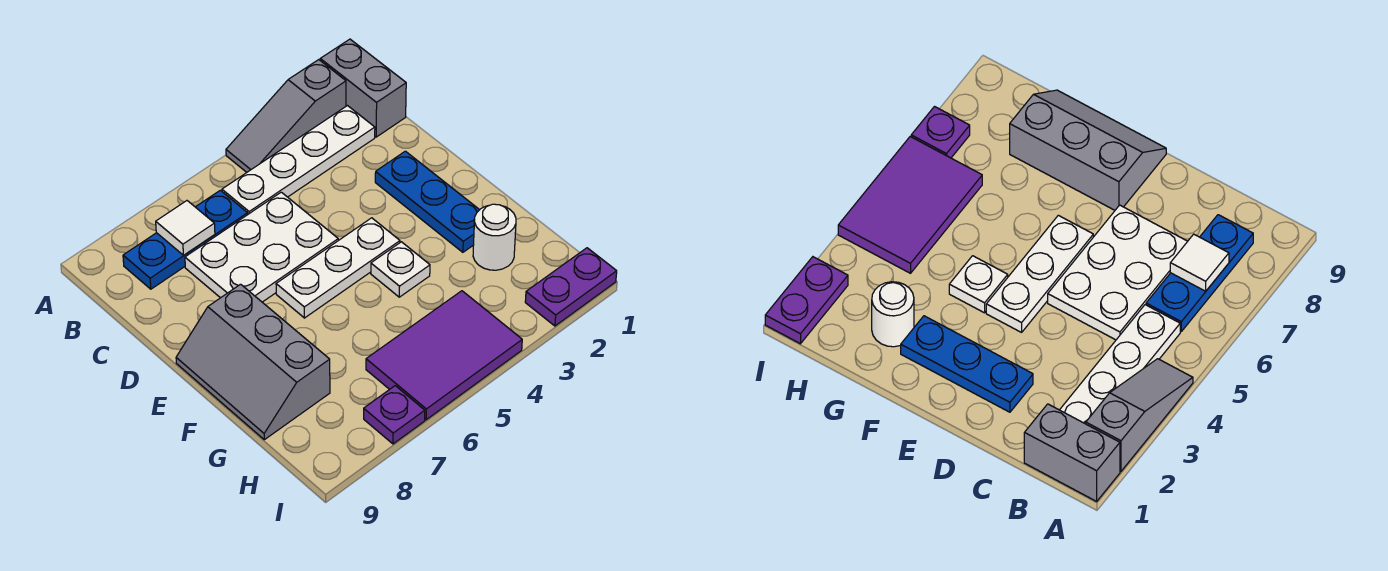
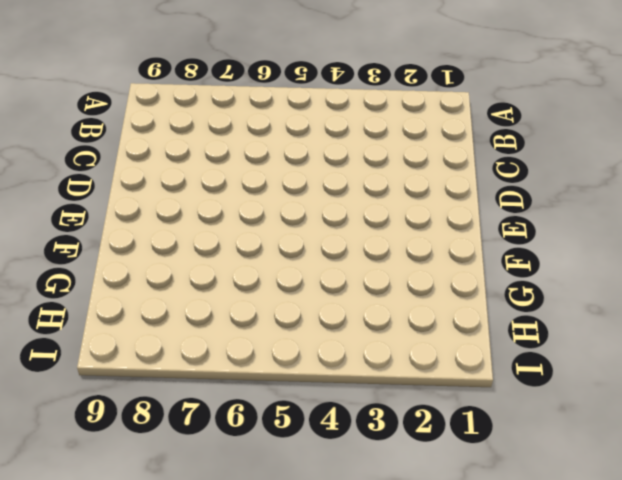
none -> grey 1x2 brick [320,39,406,137]
none -> grey 1x3 slope [226,60,346,172]
none -> white 1x4 plate [222,106,375,214]

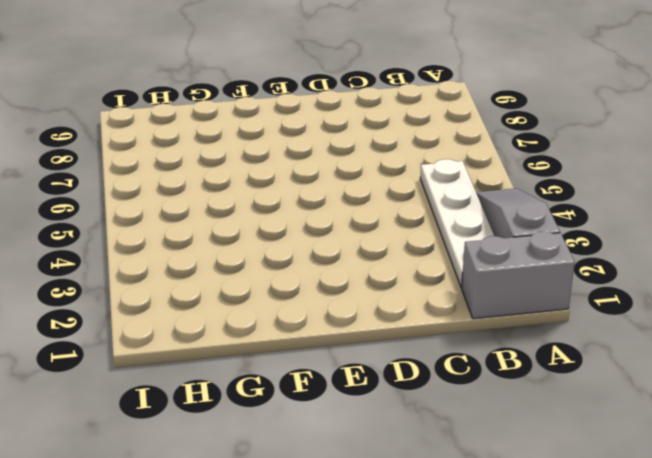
none -> blue 1x3 plate [123,190,248,289]
none -> white 2x3 plate [185,192,338,302]
none -> blue 1x3 plate [375,151,479,252]

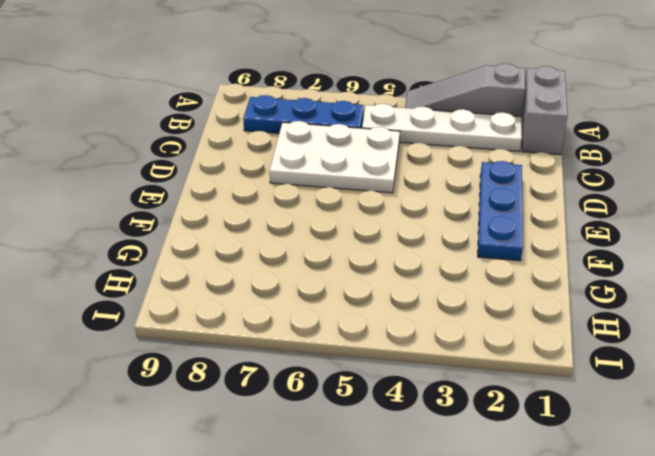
none -> white 1x3 plate [276,218,400,318]
none -> grey 2x3 slope [176,284,330,440]
none -> white 1x1 plate [371,242,430,297]

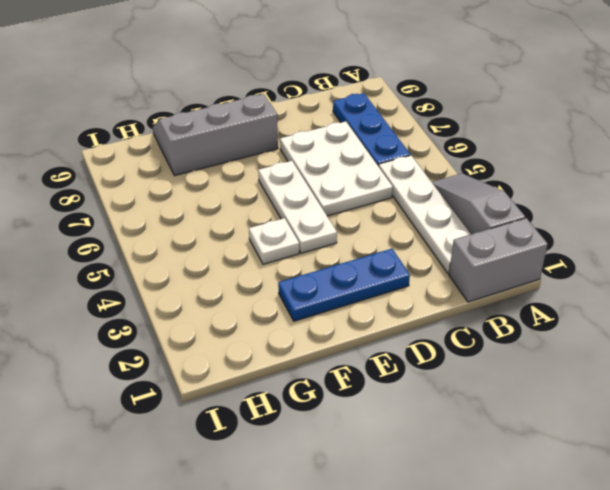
none -> white 1x1 round brick [473,204,516,270]
none -> purple 2x3 tile [366,291,522,420]
none -> purple 1x2 plate [525,248,617,326]

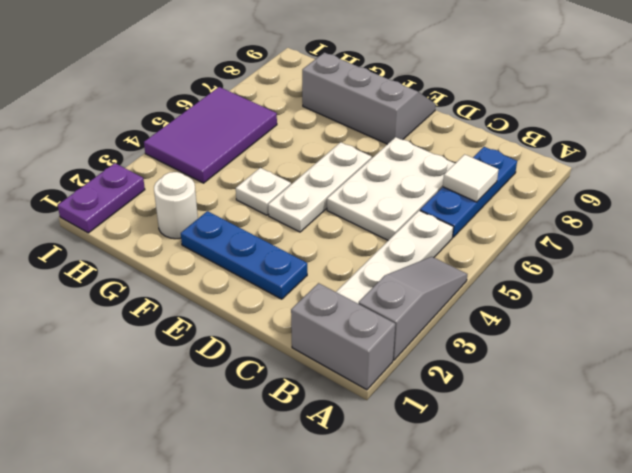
none -> purple 1x1 plate [364,386,425,444]

